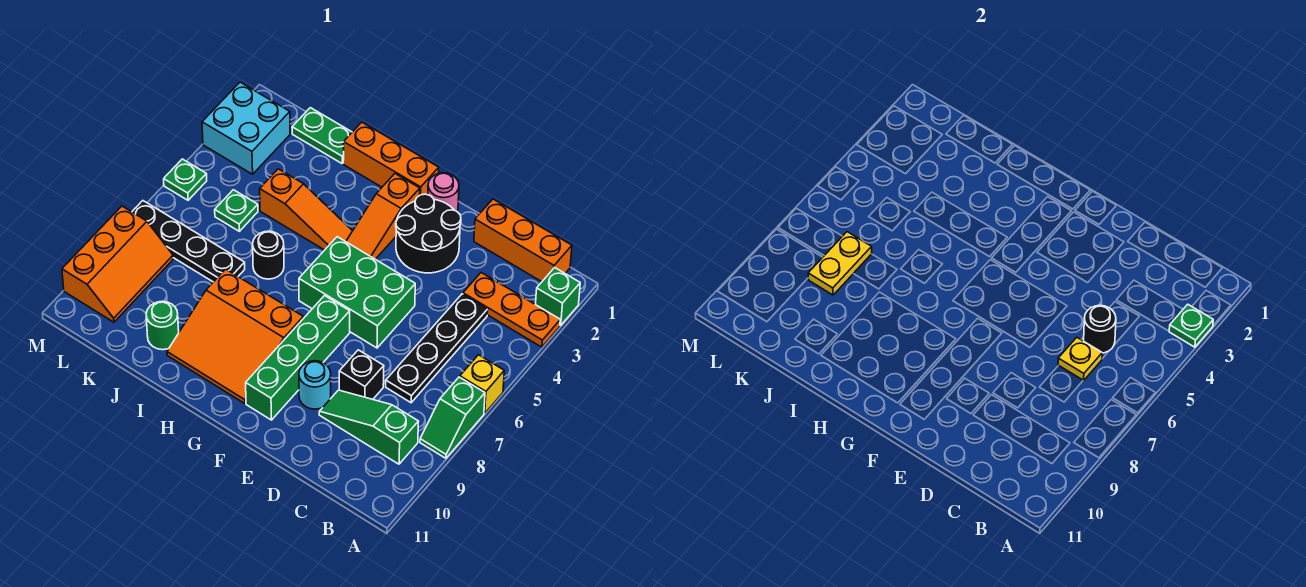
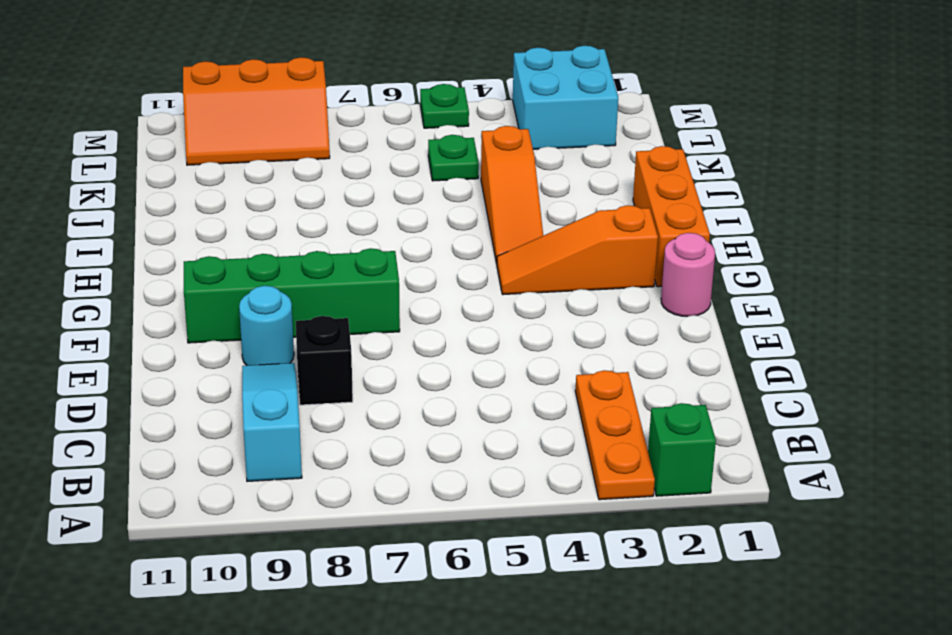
cyan 1x3 slope [242,363,302,481] -> green 1x3 slope [319,390,419,464]
none -> yellow 1x1 brick [460,355,504,413]
none -> green 1x2 slope [420,377,485,458]
none -> orange 1x3 brick [474,199,572,282]

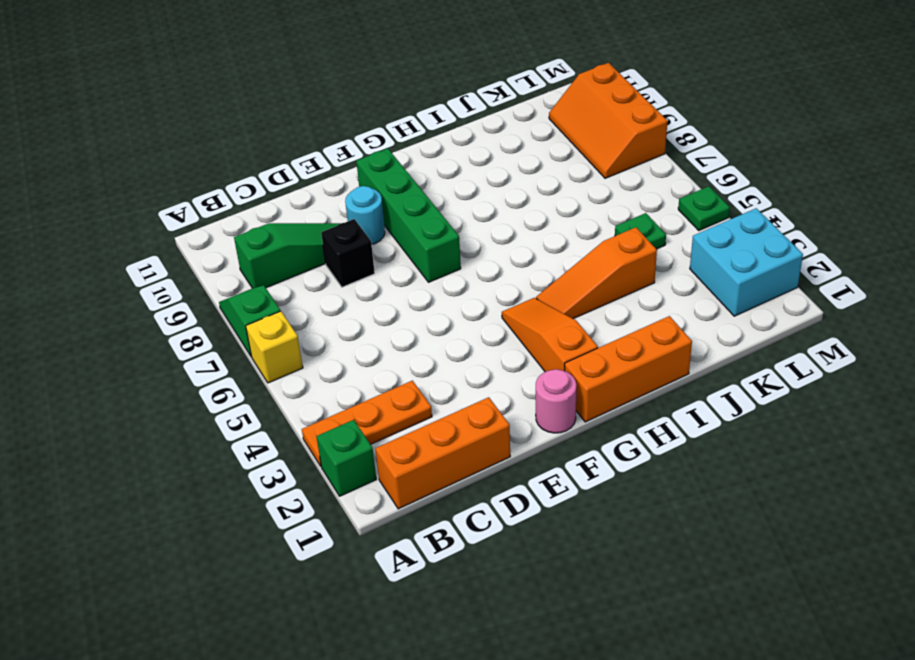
none -> black 1x4 plate [386,294,488,403]
none -> black 2x2 round brick [396,194,461,273]
none -> green 2x3 brick [299,237,415,348]

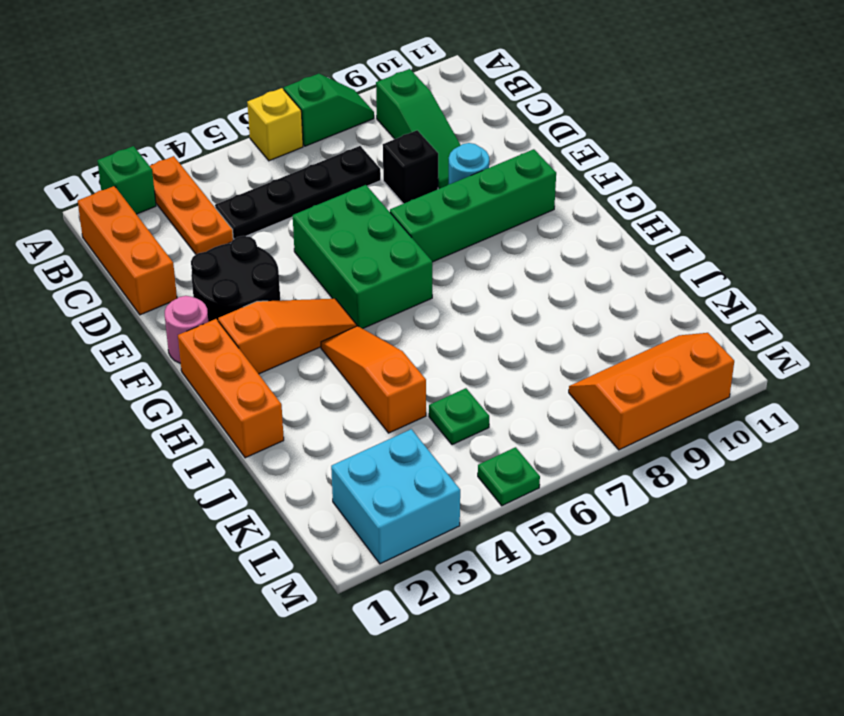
none -> orange 3x3 slope [167,269,303,404]
none -> black 1x1 round brick [253,231,284,279]
none -> green 1x2 plate [292,108,352,163]

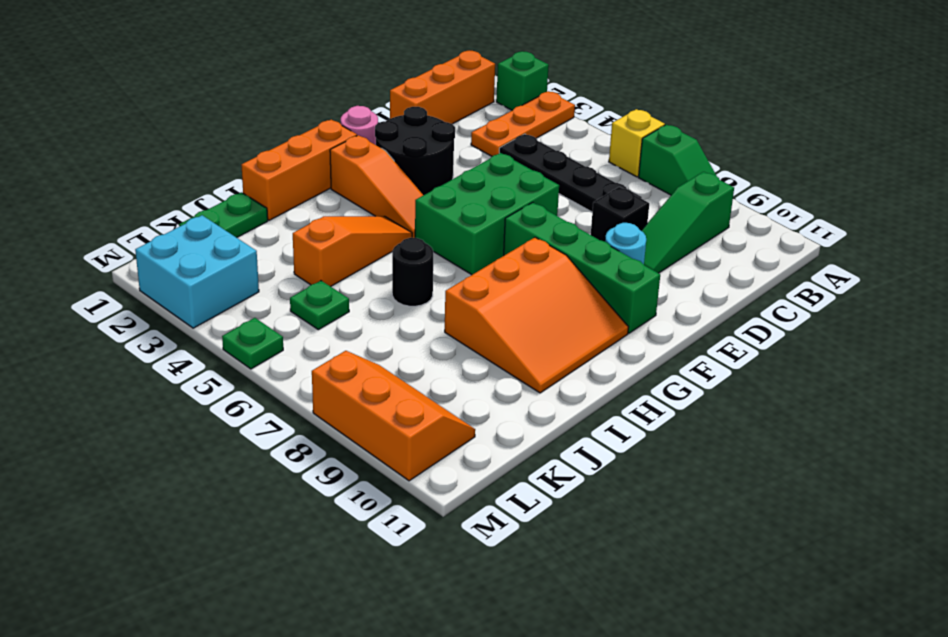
none -> black 1x4 plate [132,201,245,282]
none -> green 1x1 round brick [146,301,179,350]
none -> green 1x1 plate [1169,304,1213,347]

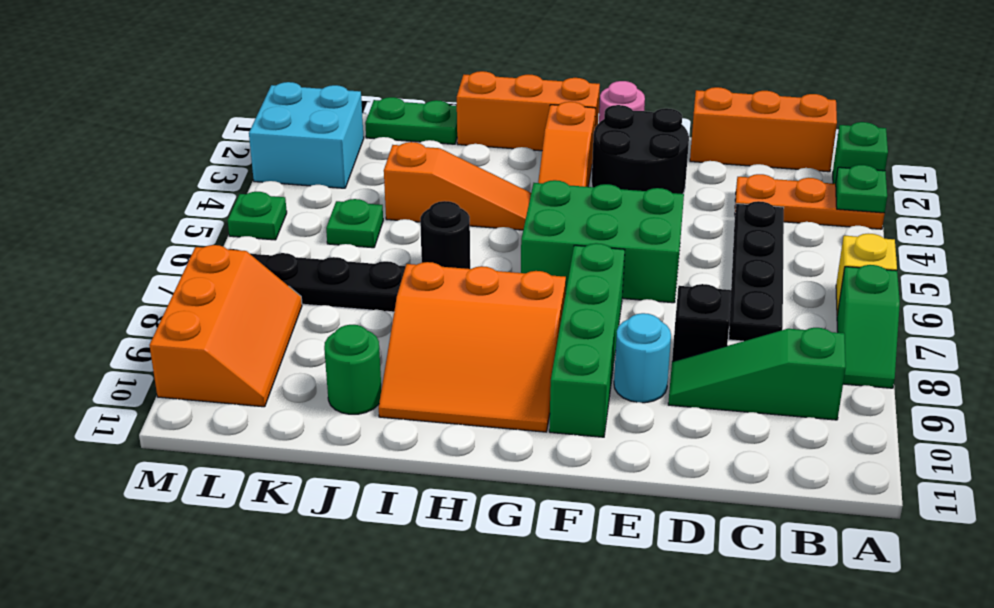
none -> black 1x1 round brick [1084,305,1116,353]
none -> yellow 1x1 plate [1058,337,1102,381]
none -> yellow 1x2 plate [808,232,872,295]

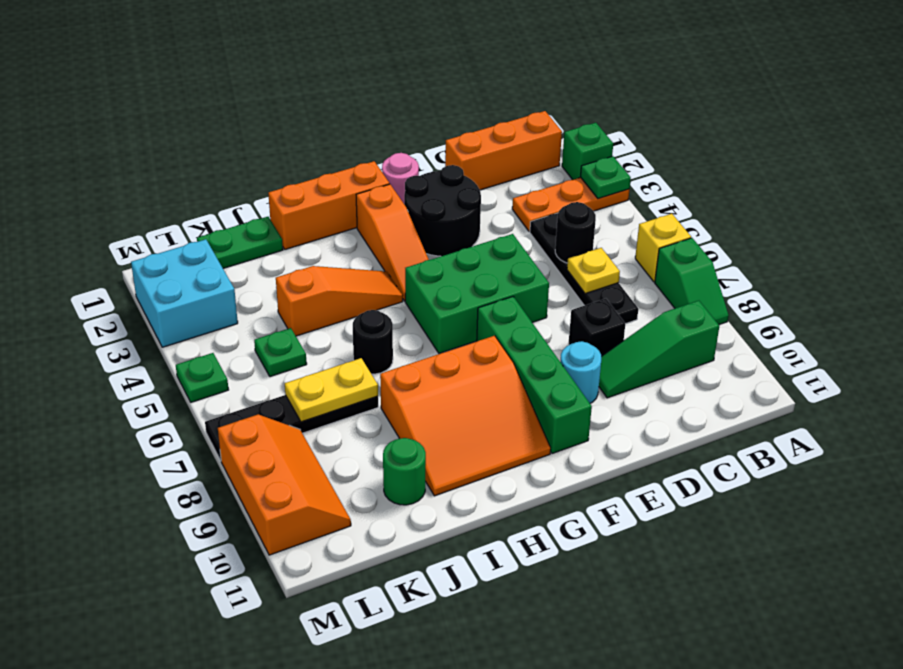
yellow 1x2 plate [285,358,378,422] -> yellow 1x2 plate turned to [808,232,872,295]

